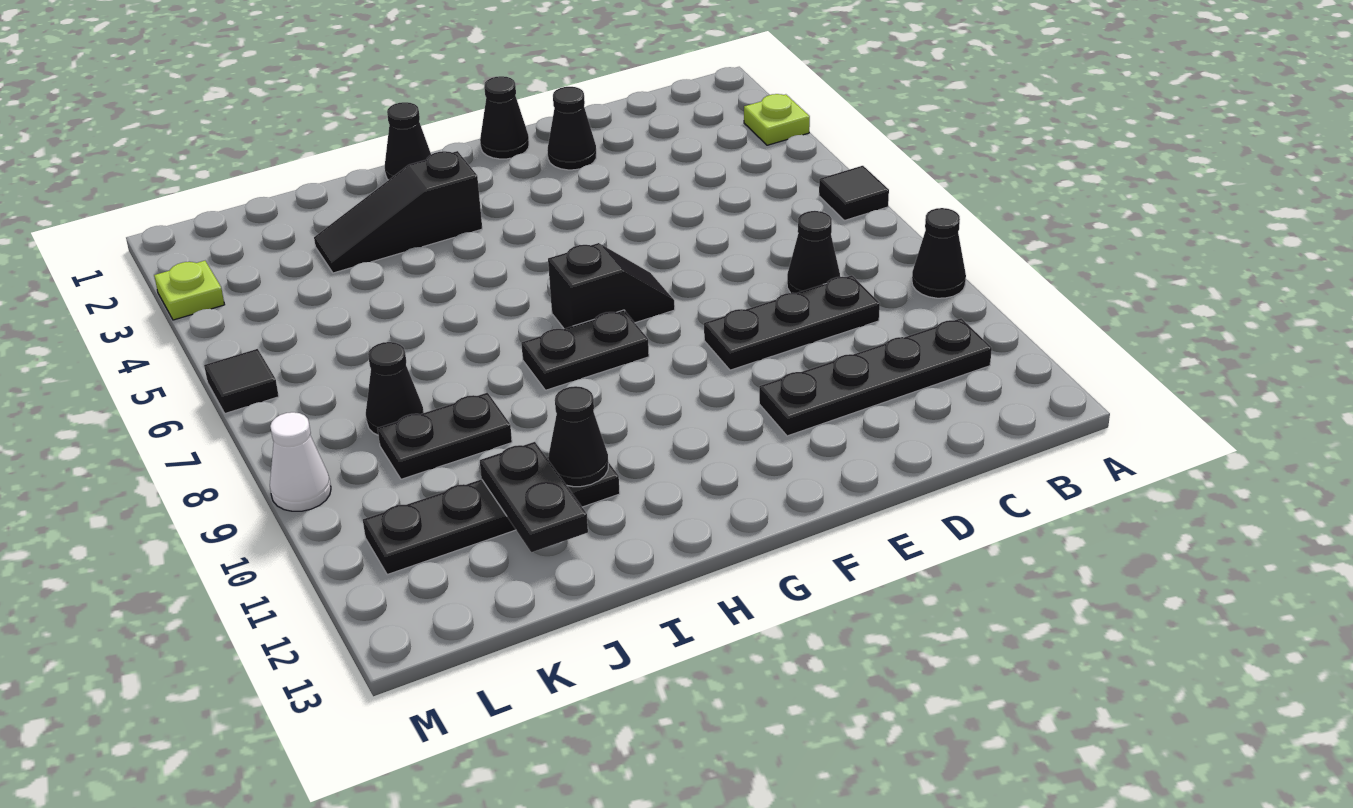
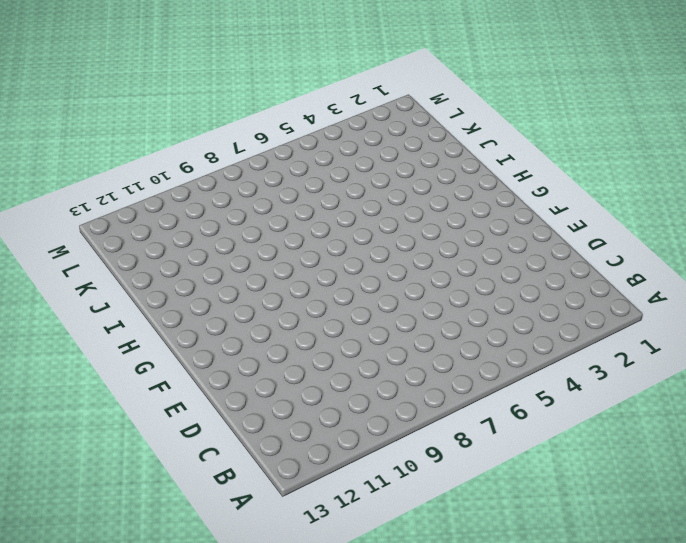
none -> lime 1x1 plate [744,94,810,145]
none -> black 1x1 tile [819,166,889,221]
none -> black 1x1 cone [912,208,966,298]

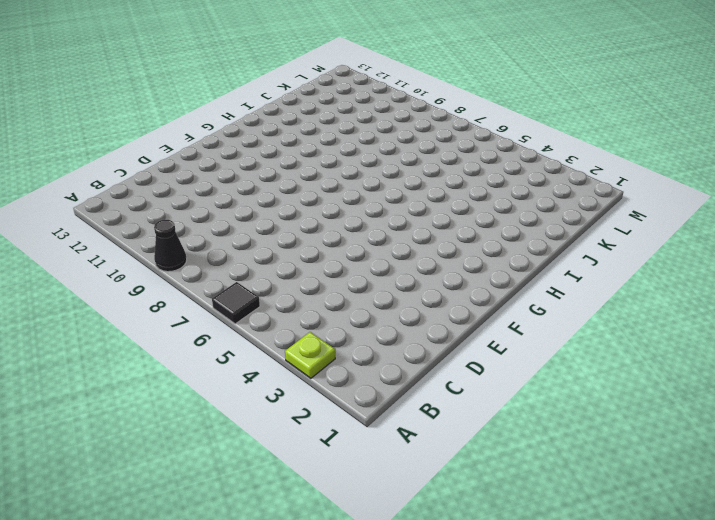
none -> black 1x4 plate [759,318,992,436]
none -> black 1x1 cone [787,211,840,293]
none -> black 1x3 plate [704,275,880,370]

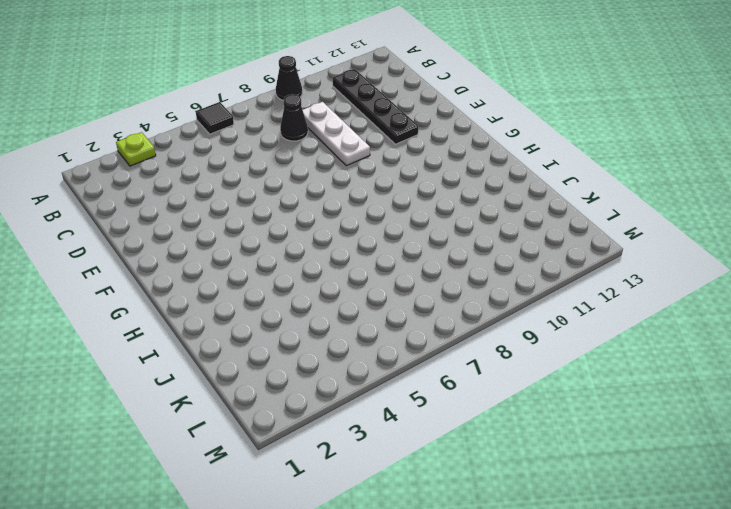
white 1x3 plate [303,102,370,166] -> black 1x3 plate [704,275,880,370]
none -> black 1x1 cone [547,87,596,170]
none -> black 1x1 cone [480,76,529,159]
none -> black 1x2 slope [548,243,675,329]

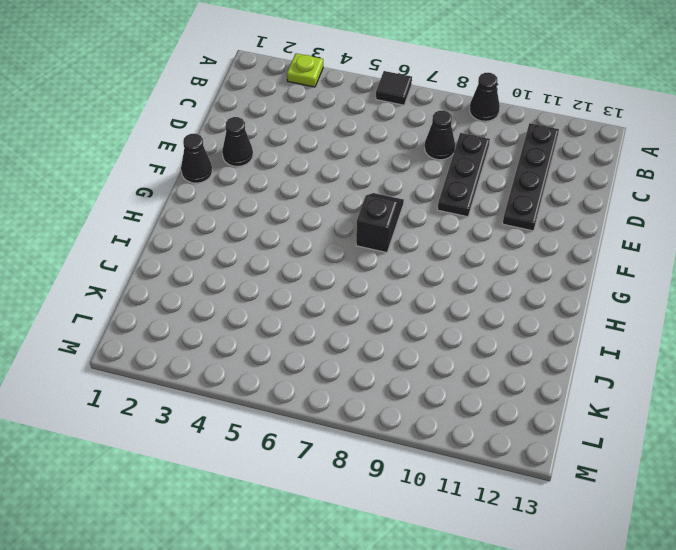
none -> black 1x2 plate [521,310,649,390]
none -> black 1x1 cone [385,102,431,180]
none -> black 1x3 slope [314,151,482,273]

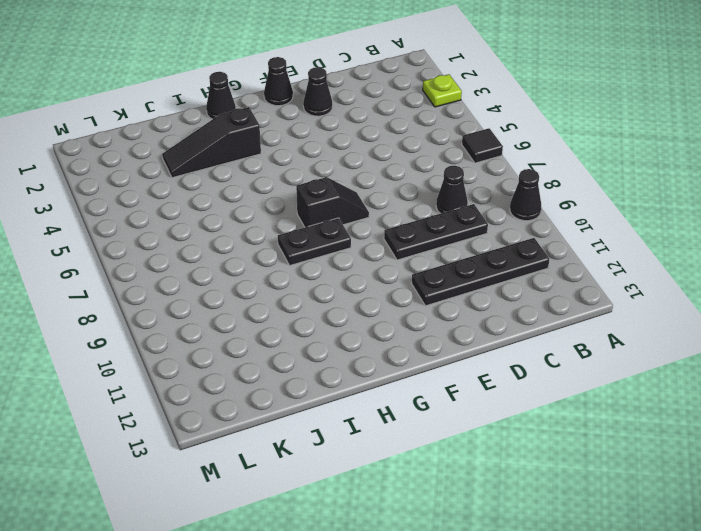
none -> black 1x4 plate [363,457,620,575]
none -> black 1x2 plate [377,393,512,479]
none -> black 1x1 cone [366,342,424,435]

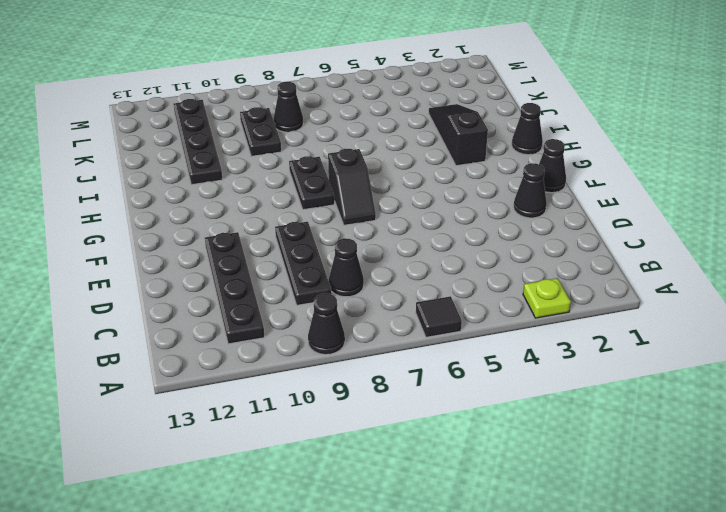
none -> lime 1x1 plate [154,261,225,320]
none -> black 1x1 tile [204,349,279,413]
none -> white 1x1 cone [270,412,331,511]

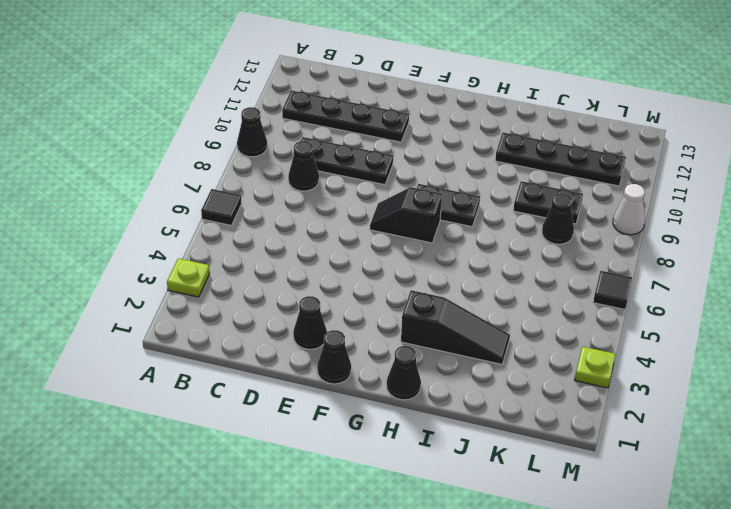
none -> black 1x1 cone [548,386,608,487]
none -> black 1x2 plate [480,442,588,552]

